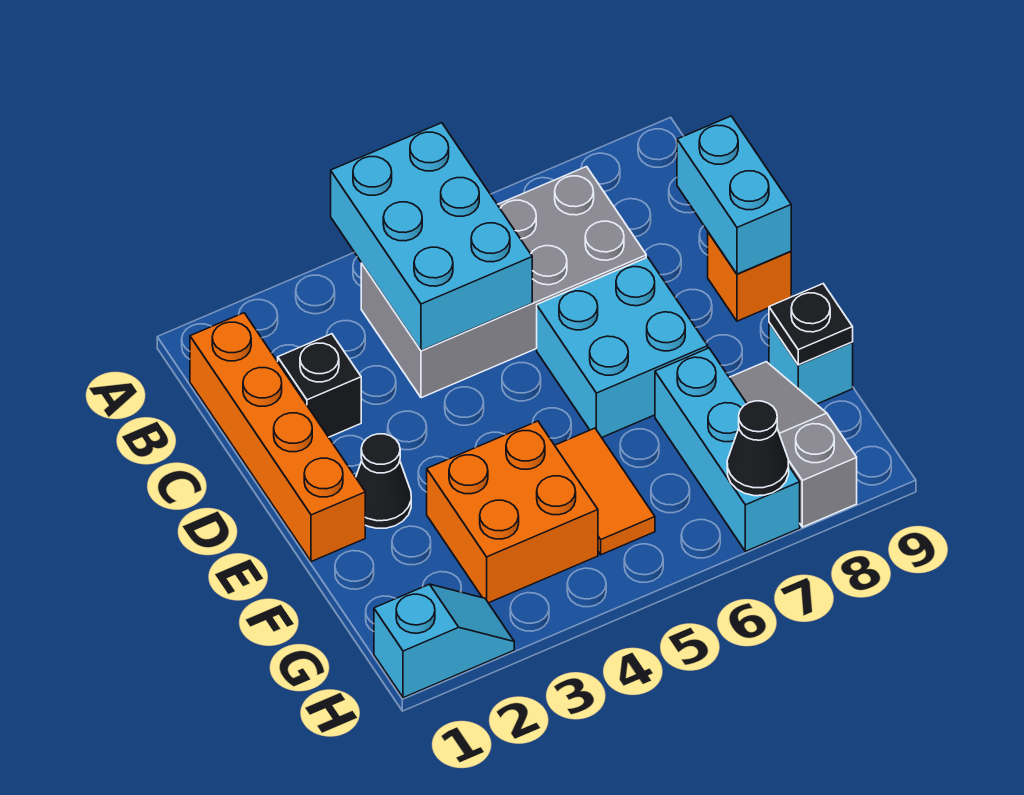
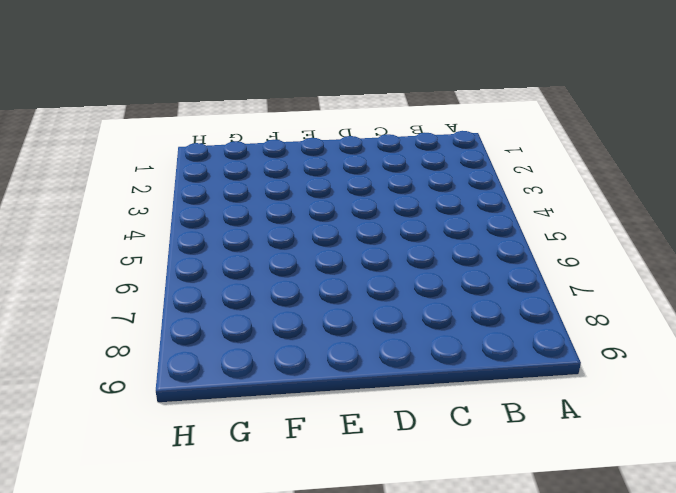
none -> orange 1x4 brick [190,313,365,562]
none -> grey 2x4 brick [361,167,646,398]
none -> black 1x1 brick [278,334,361,437]

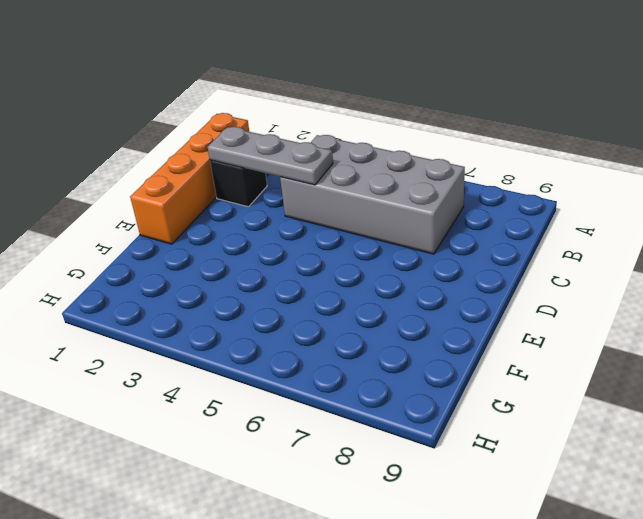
grey 1x3 plate [208,127,333,185] -> cyan 2x3 brick [331,123,532,351]
none -> cyan 2x2 brick [537,257,708,437]
none -> orange 1x1 brick [708,232,791,321]
none -> black 1x1 cone [356,434,411,528]

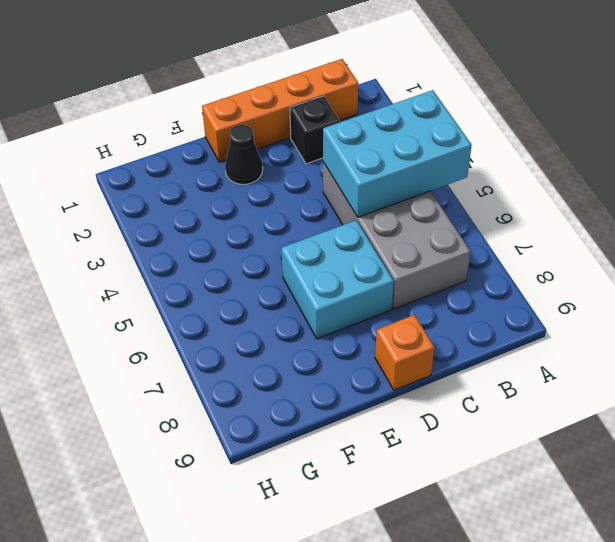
none -> orange 2x2 brick [427,421,598,603]
none -> orange 1x2 tile [555,428,655,555]
none -> cyan 1x3 brick [655,348,800,551]

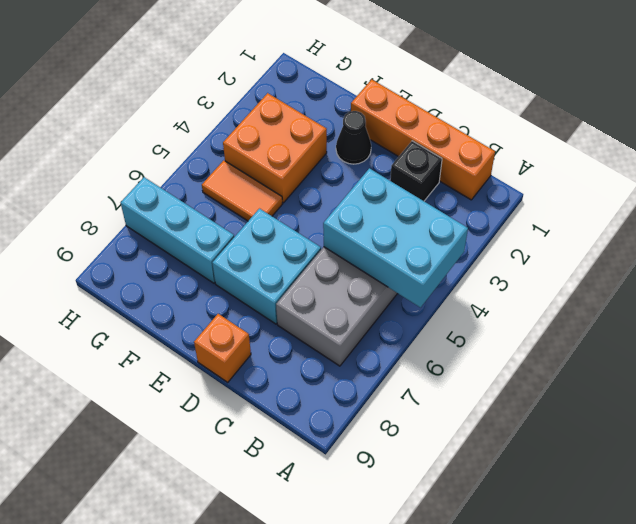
none -> grey 1x3 slope [729,362,857,527]
none -> cyan 1x1 brick [769,323,853,404]
none -> cyan 1x2 slope [374,584,514,698]

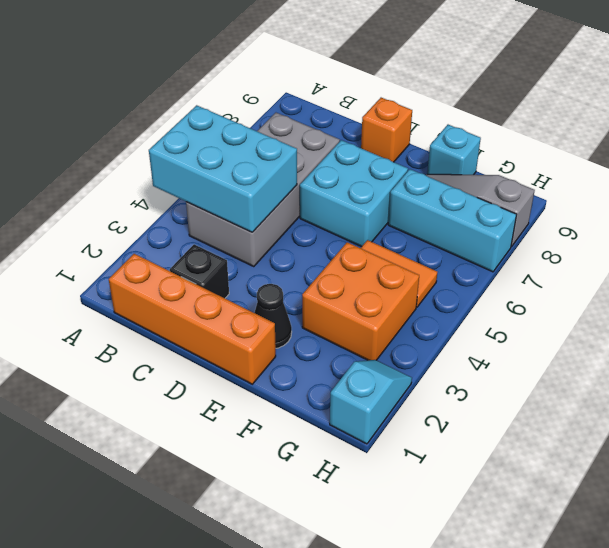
none -> cyan 1x2 brick [677,116,791,274]
none -> black 1x1 plate [769,284,853,365]
none -> black 1x1 cone [727,401,789,496]

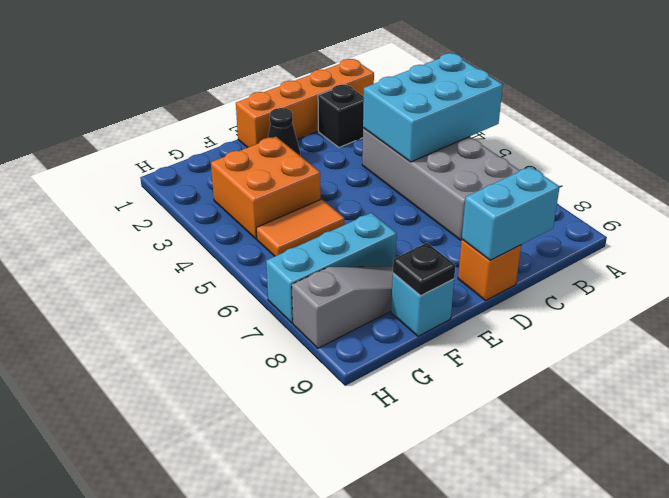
none -> cyan 2x2 brick [537,257,708,437]
none -> cyan 1x2 slope [374,584,514,698]
none -> black 1x1 cone [727,401,789,496]

